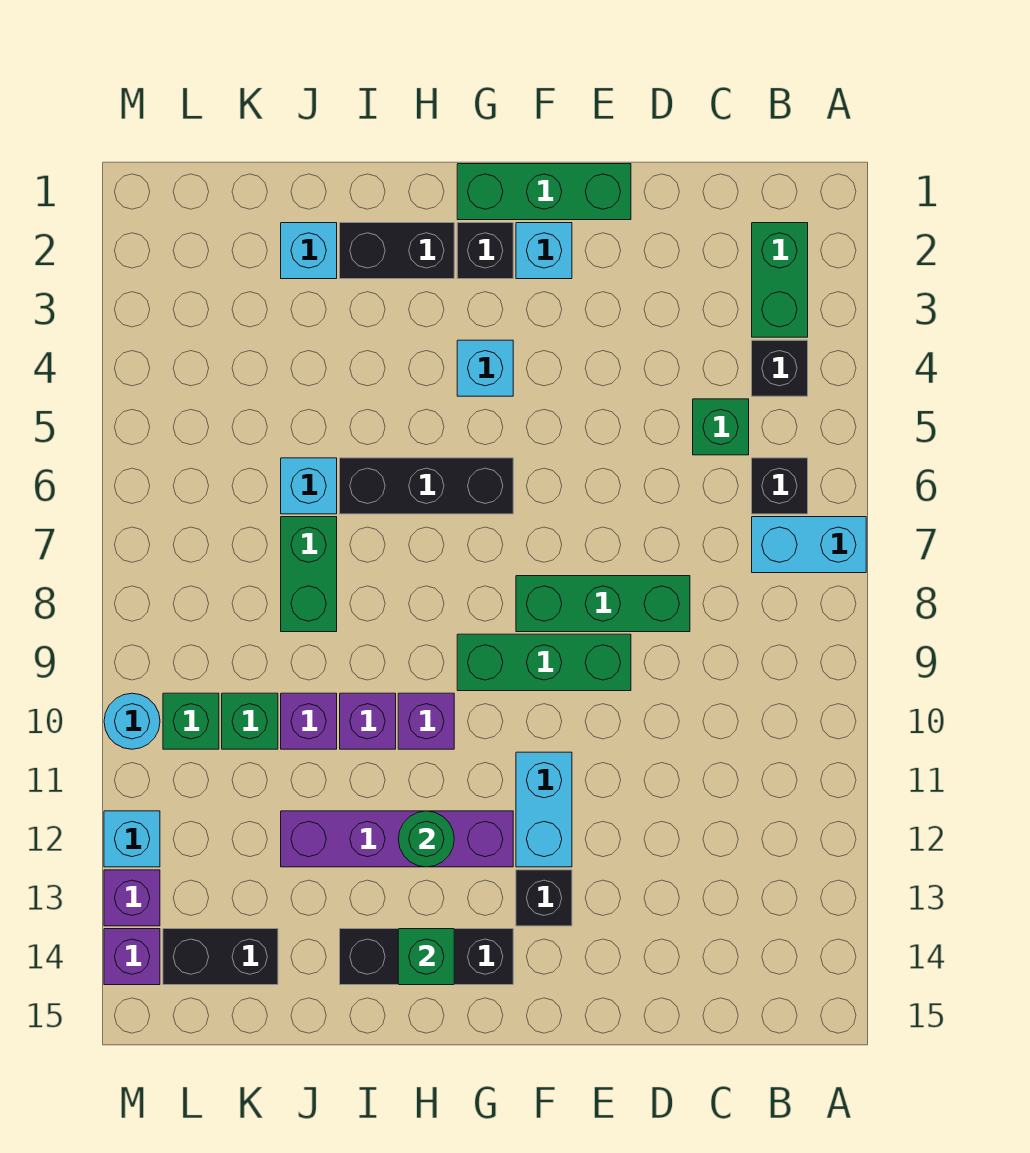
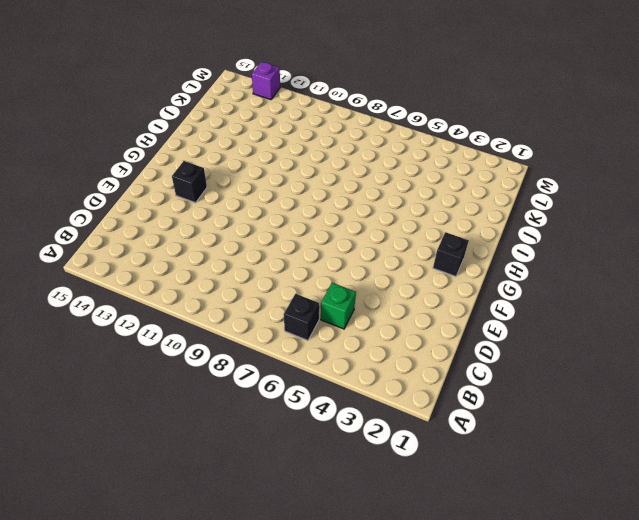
none -> cyan 1x2 brick [752,517,866,573]
none -> green 1x2 brick [752,223,808,337]
none -> black 1x1 brick [752,340,808,396]
none -> green 1x3 brick [516,576,690,632]

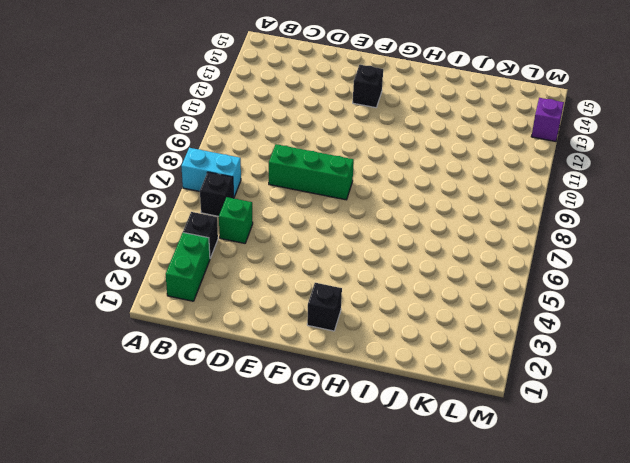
none -> green 1x3 brick [457,164,631,220]
none -> green 1x3 brick [457,634,631,691]
none -> cyan 1x1 brick [516,223,572,279]
none -> cyan 1x2 brick [516,752,572,867]

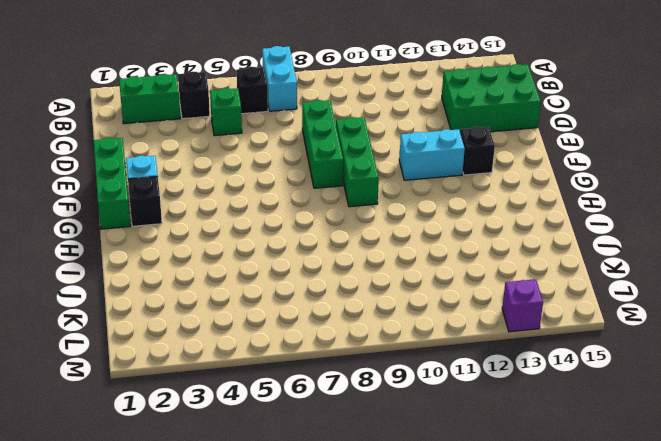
green 2x3 brick [442,64,541,132] -> none
none -> cyan 1x1 brick [457,340,513,396]
none -> black 1x3 brick [340,458,513,514]
none -> purple 1x4 brick [281,811,513,867]
none -> black 1x3 brick [340,929,513,985]

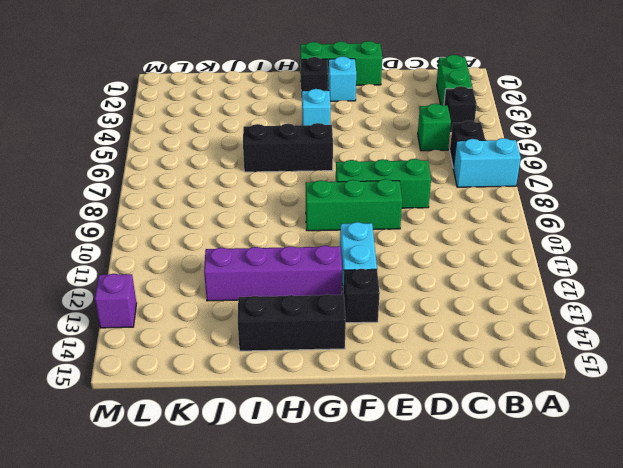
none -> black 1x2 brick [340,223,454,279]
none -> purple 1x1 brick [398,693,454,749]
none -> purple 1x1 brick [340,693,396,749]
none -> cyan 1x1 brick [281,223,337,279]

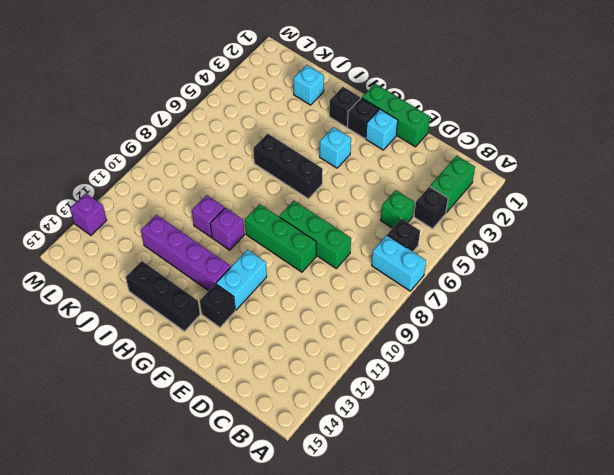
black 1x1 brick [329,87,360,127] -> black 1x2 brick [340,223,454,279]
none -> cyan 1x1 brick [281,458,337,514]
none -> green 1x2 brick [281,517,337,632]
none -> purple 1x1 brick [281,693,337,749]
none -> green 1x1 brick [222,693,278,749]

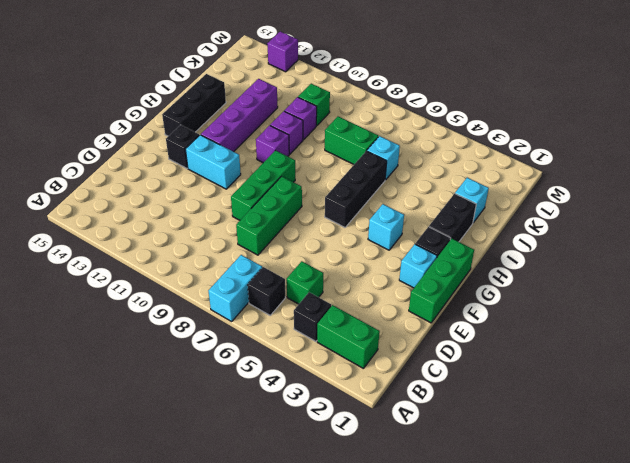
none -> black 1x2 brick [163,929,278,985]
none -> green 1x1 brick [163,693,219,749]
none -> cyan 1x1 round brick [104,693,160,749]
none -> cyan 1x1 brick [104,811,160,867]

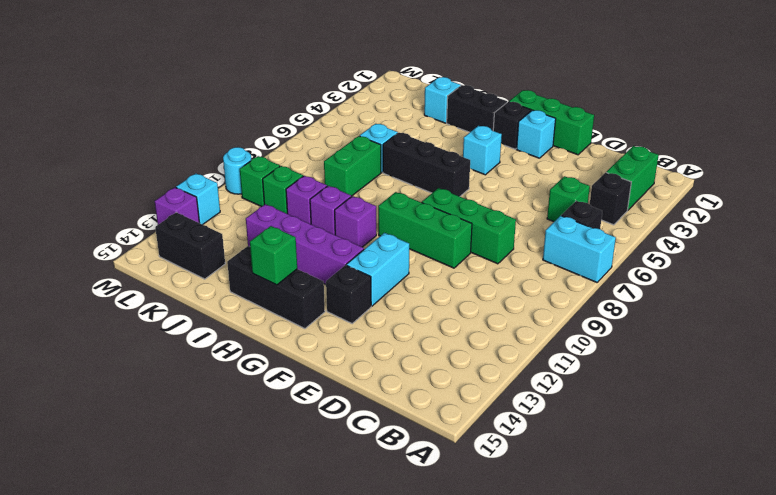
none -> purple 1x1 brick [104,929,160,985]
none -> green 1x1 round brick [398,811,454,867]

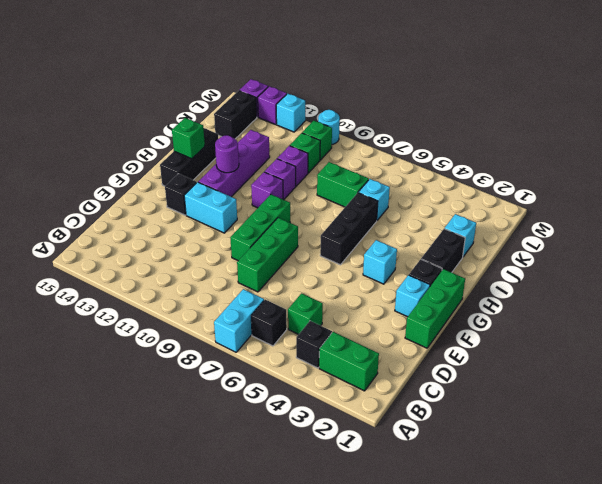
purple 1x1 round brick [215,135,239,173] -> green 1x1 round brick [398,811,454,867]

